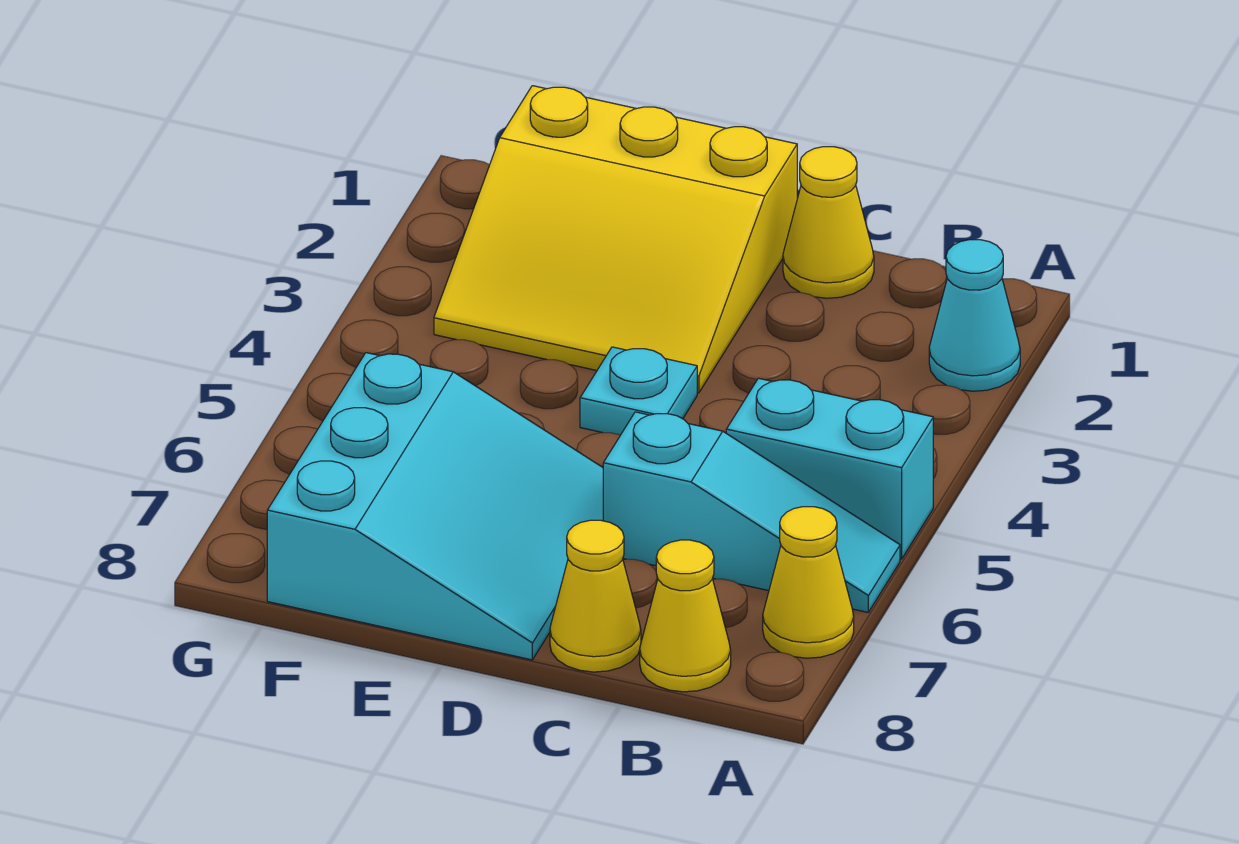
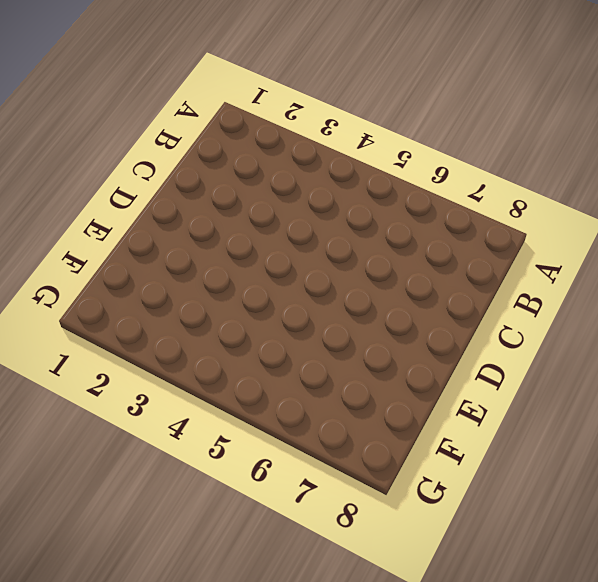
none -> cyan 1x1 cone [929,240,1020,391]
none -> cyan 1x2 brick [726,378,933,559]

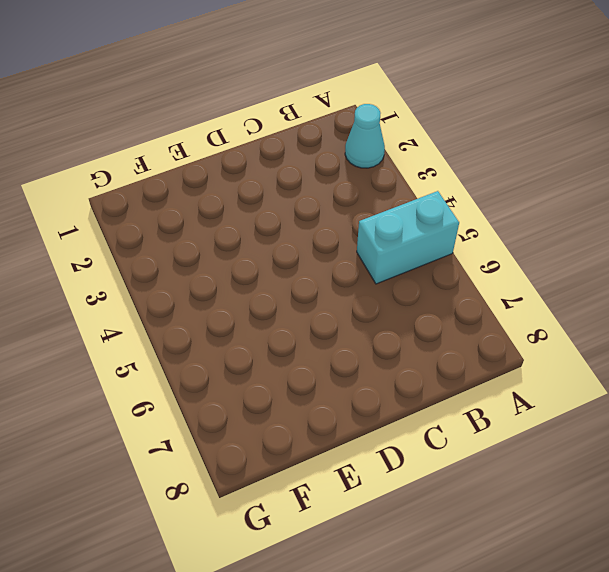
none -> cyan 1x3 slope [603,412,900,612]
none -> yellow 1x1 cone [763,507,854,658]

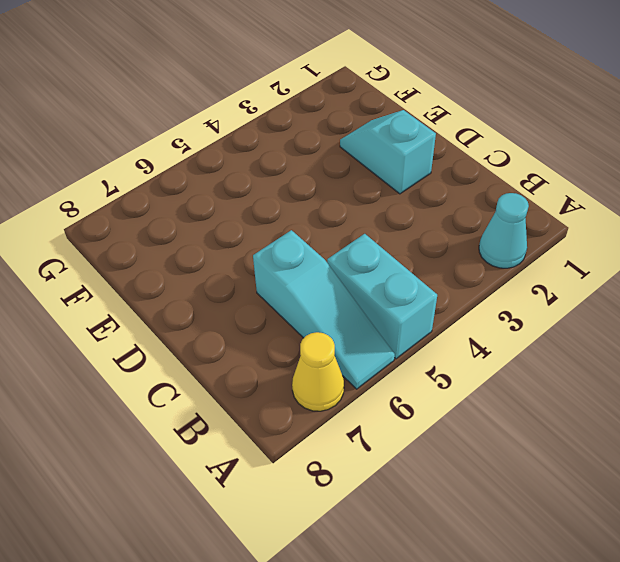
cyan 1x2 slope [340,110,436,194] -> yellow 3x3 slope [434,86,797,393]
none -> yellow 1x1 cone [640,540,731,692]
none -> yellow 1x1 cone [783,147,874,298]

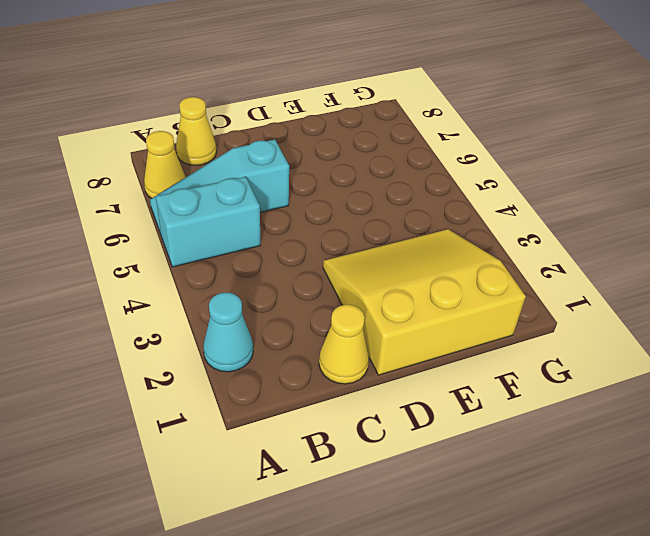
none -> yellow 1x1 cone [550,520,641,672]
none -> cyan 1x1 plate [580,347,697,435]

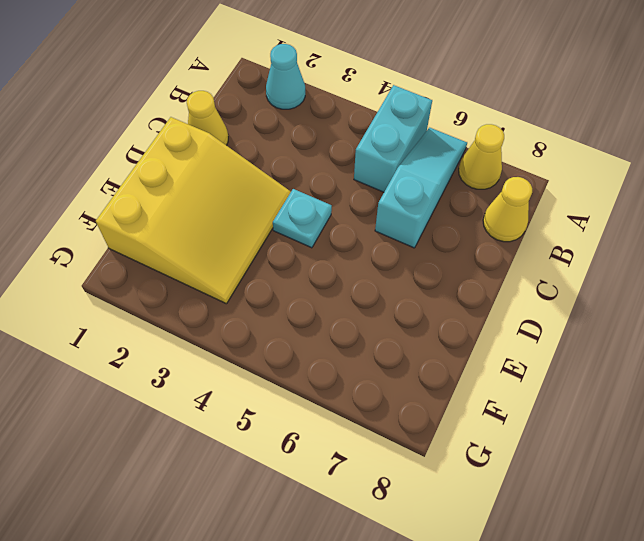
none -> yellow 1x1 cone [550,520,641,672]
none -> cyan 3x3 slope [267,353,603,660]

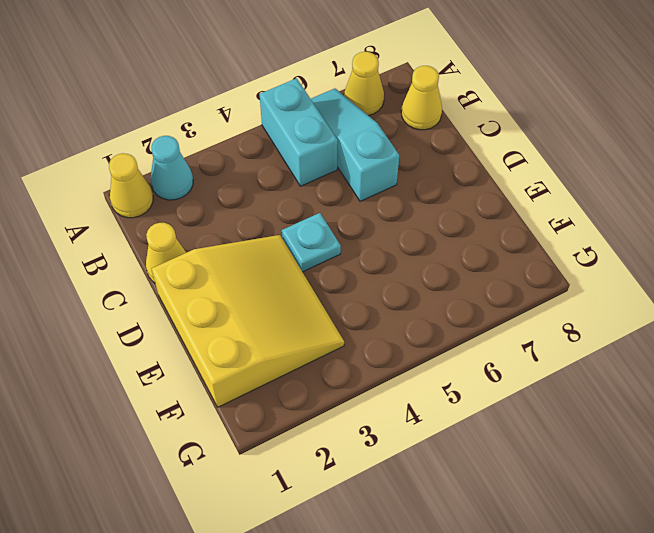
yellow 1x1 cone [109,153,153,218] -> yellow 1x1 cone moved to [550,520,641,672]
none -> cyan 3x3 slope [267,353,603,660]

